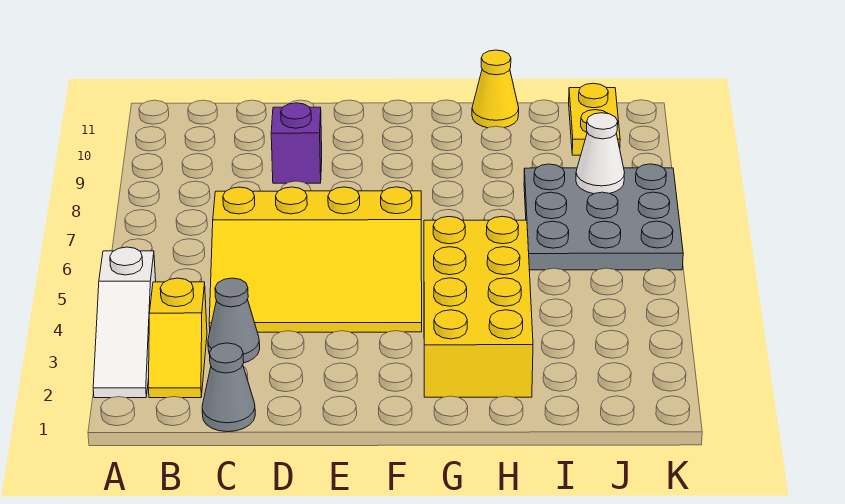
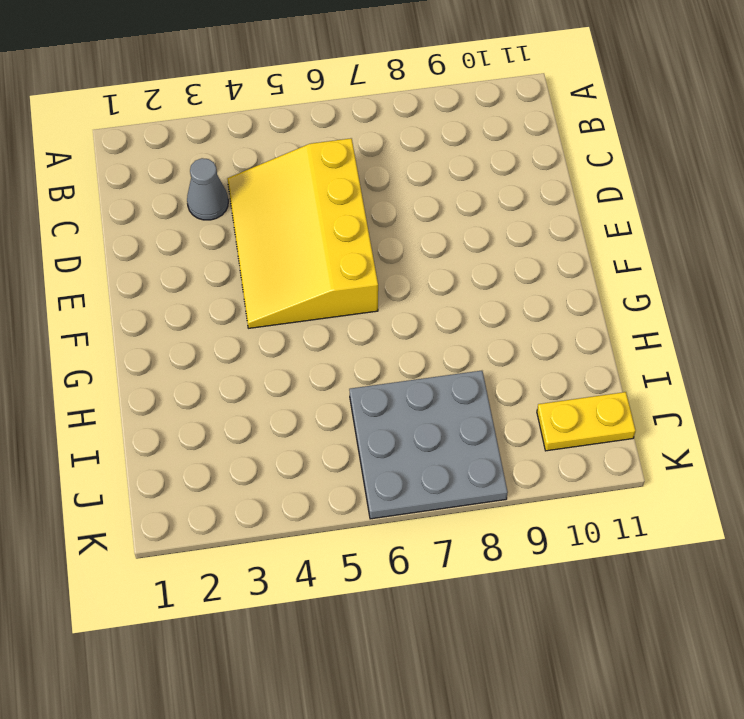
none -> white 1x3 slope [93,247,156,398]
none -> yellow 1x2 slope [148,278,207,398]

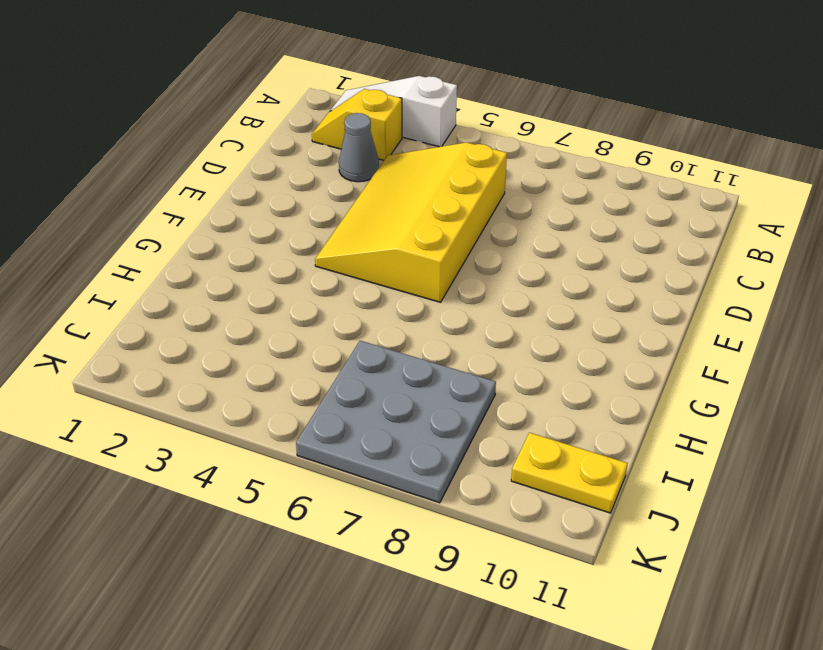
none -> grey 1x1 cone [202,343,255,432]
none -> purple 1x1 brick [271,103,322,183]

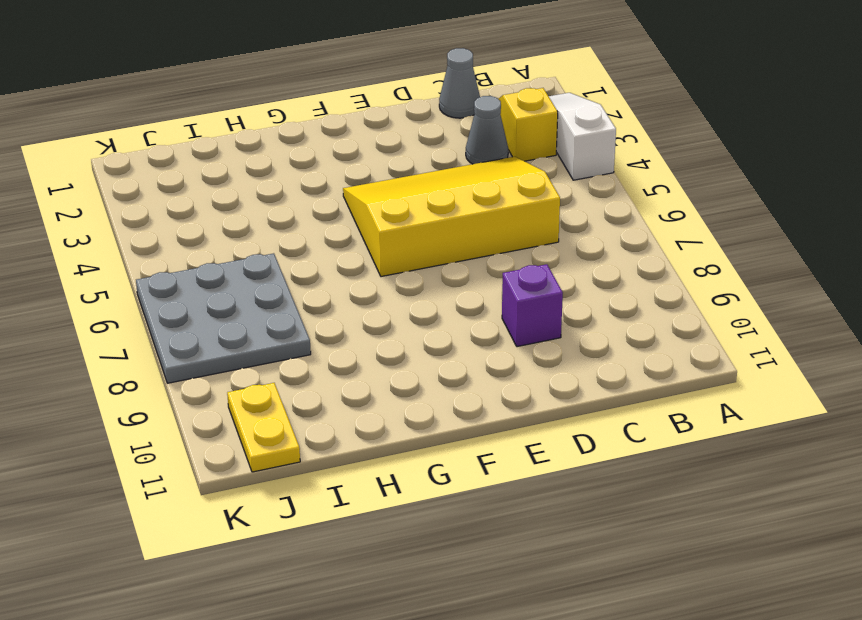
none -> yellow 2x4 brick [424,216,533,397]
none -> yellow 1x1 cone [472,50,519,128]

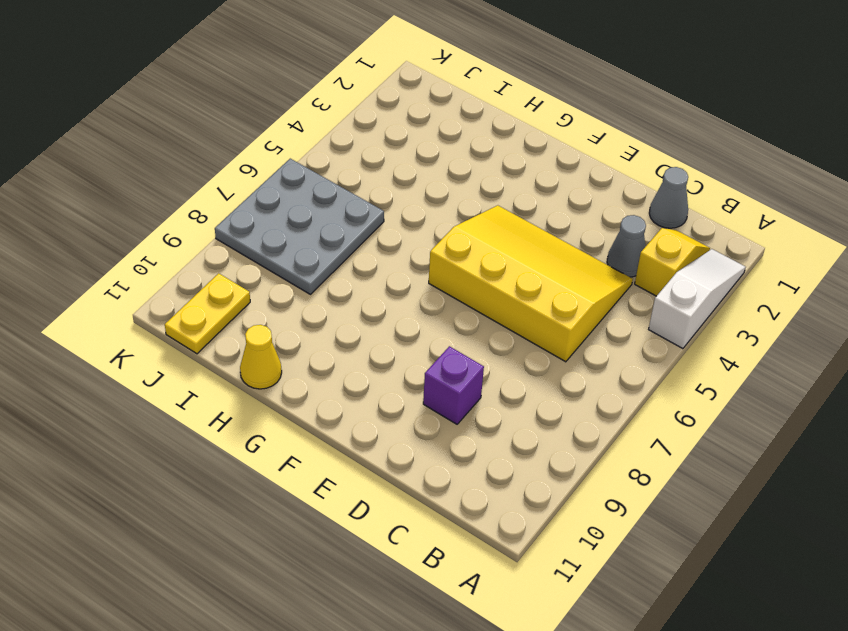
none -> yellow 2x4 brick [424,216,533,397]
none -> white 1x1 cone [576,113,625,194]

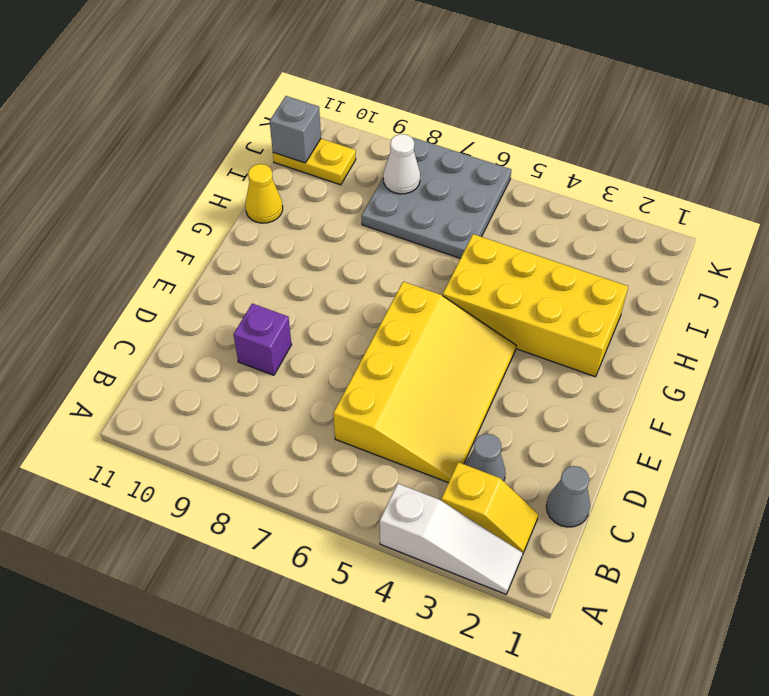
grey 1x1 brick [270,96,321,163] -> none

